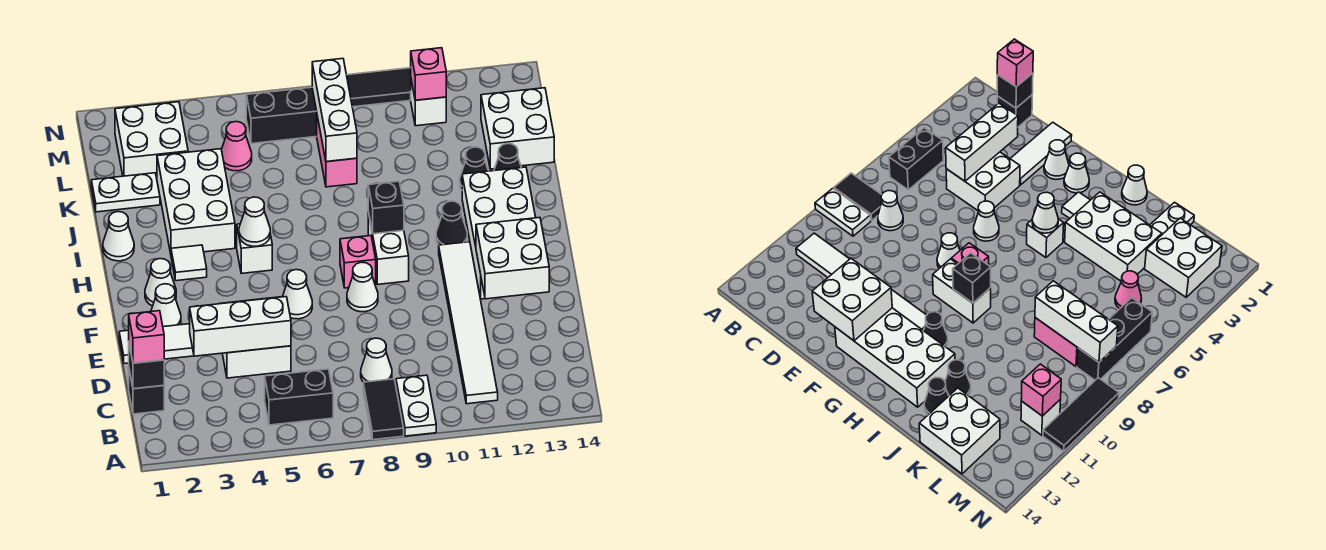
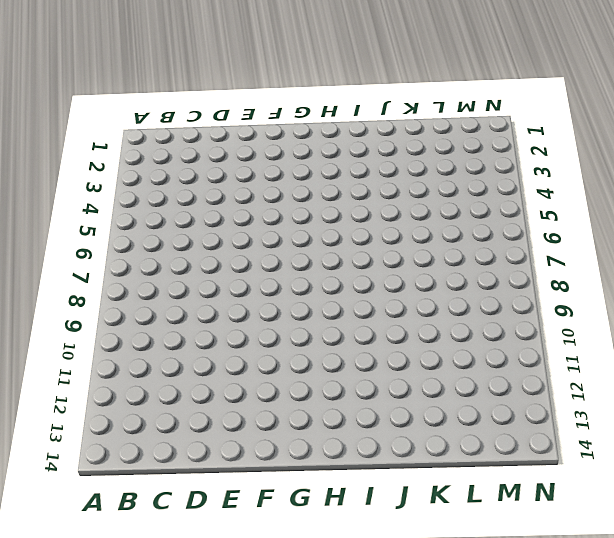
none -> black 1x2 tile [363,379,404,440]
none -> white 1x2 plate [396,375,436,436]
none -> black 1x2 brick [265,369,333,425]
none -> white 1x6 tile [439,242,498,404]

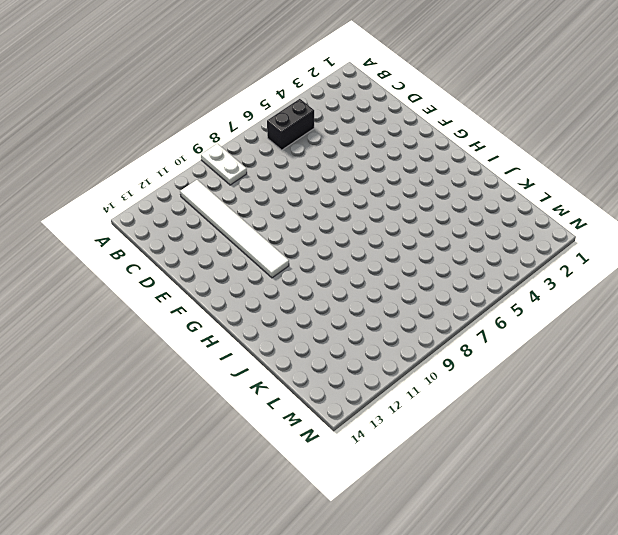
none -> black 1x2 tile [363,379,404,440]
none -> black 1x1 brick [129,370,164,414]
none -> white 1x1 cone [361,338,392,382]
none -> white 2x2 brick [220,297,291,378]

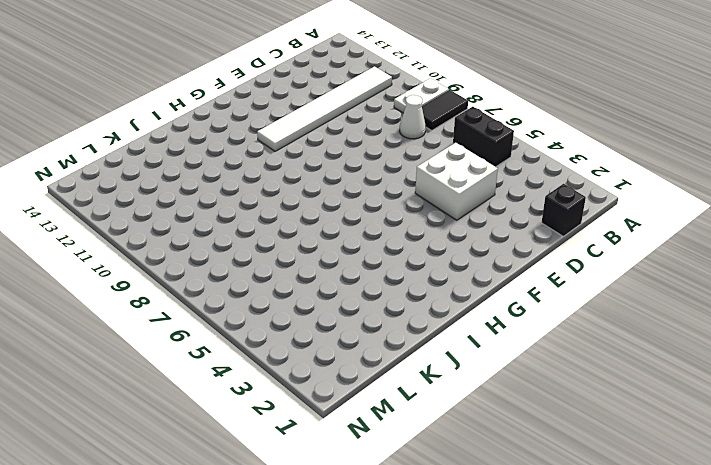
none -> white 1x3 tile [119,324,194,364]
none -> white 1x1 cone [151,284,181,327]
none -> white 1x1 cone [283,270,312,319]
none -> white 1x1 cone [347,262,378,312]

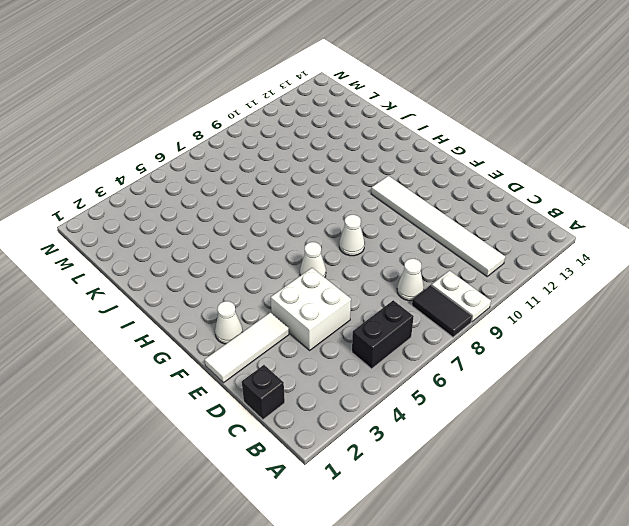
none -> white 2x4 brick [462,167,536,299]
none -> white 1x1 cone [145,259,176,306]
none -> pink 1x1 brick [340,236,376,288]
none -> white 1x2 brick [368,212,409,284]

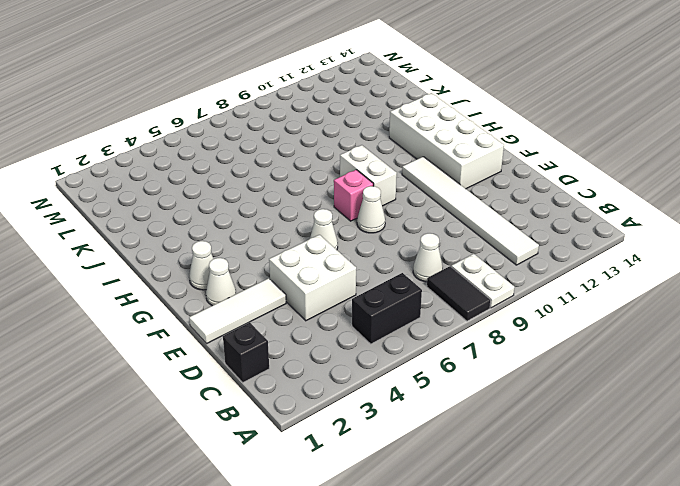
none -> white 1x1 tile [171,245,207,281]
none -> white 1x1 brick [237,224,272,274]
none -> black 1x1 cone [436,201,467,245]
none -> white 1x1 cone [103,212,134,261]

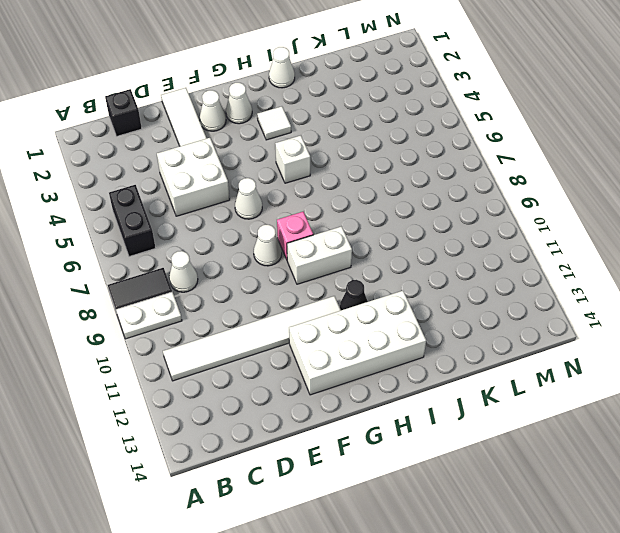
none -> white 2x3 brick [157,149,235,254]
none -> black 1x1 cone [460,147,488,190]
none -> black 1x1 cone [494,144,521,171]
none -> white 1x2 plate [91,173,160,212]

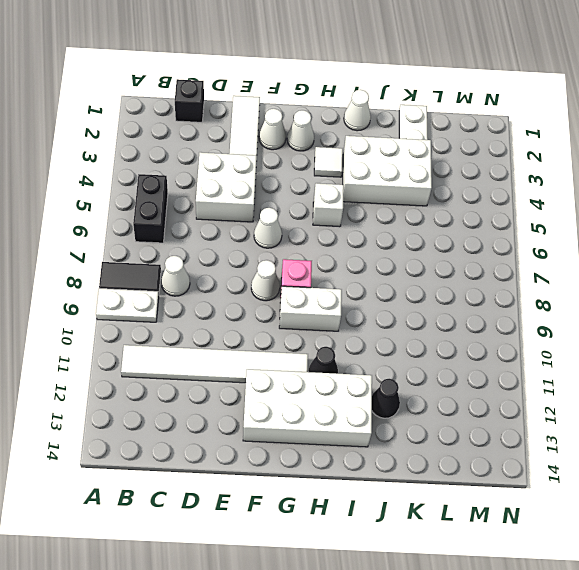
none -> black 1x1 cone [494,144,521,171]
none -> pink 1x2 brick [317,116,357,187]
none -> white 2x2 brick [481,88,554,169]
none -> white 2x2 brick [115,102,188,178]

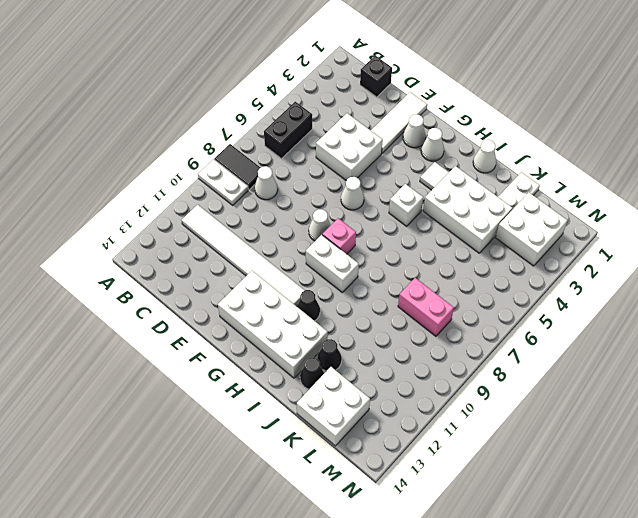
none -> pink 1x1 cone [221,122,252,171]
none -> black 1x3 brick [246,87,317,144]
none -> white 1x1 brick [411,81,446,126]
none -> black 1x3 tile [347,68,411,107]

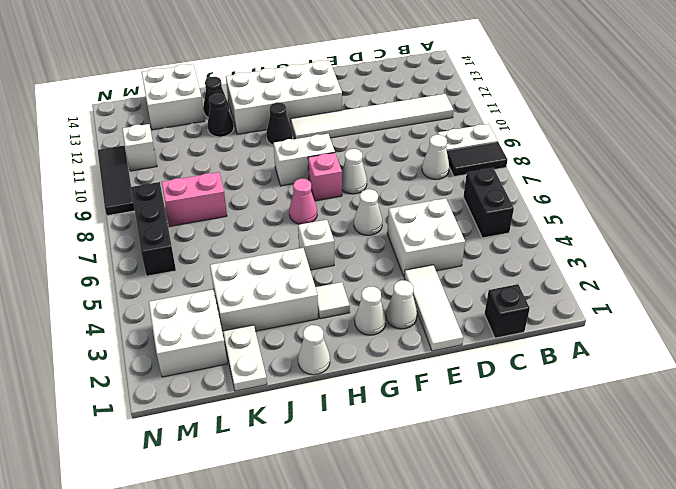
pink 1x1 cone [289,179,317,224] -> pink 1x1 cone moved to [221,122,252,171]
none -> black 1x1 brick [129,345,164,389]
none -> white 1x3 brick [190,297,291,356]
none -> white 2x2 brick [476,218,549,299]
none -> white 1x1 cone [239,197,270,246]

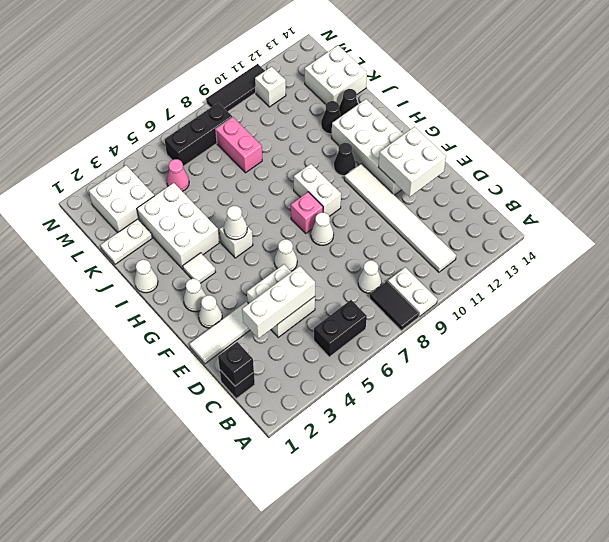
none -> black 1x1 brick [368,181,404,234]
none -> white 1x3 brick [312,59,357,162]
none -> pink 1x1 brick [411,48,446,100]
none -> pink 1x1 brick [129,311,164,363]

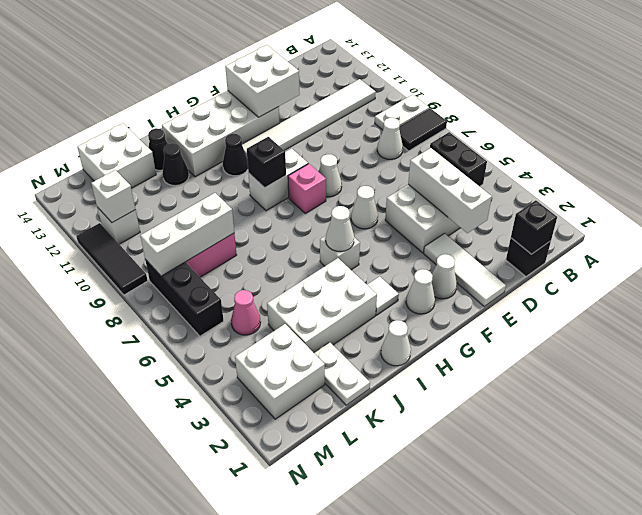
white 1x1 brick [91,170,135,222] -> pink 1x1 brick [411,48,446,100]
none -> pink 1x1 brick [129,311,164,363]

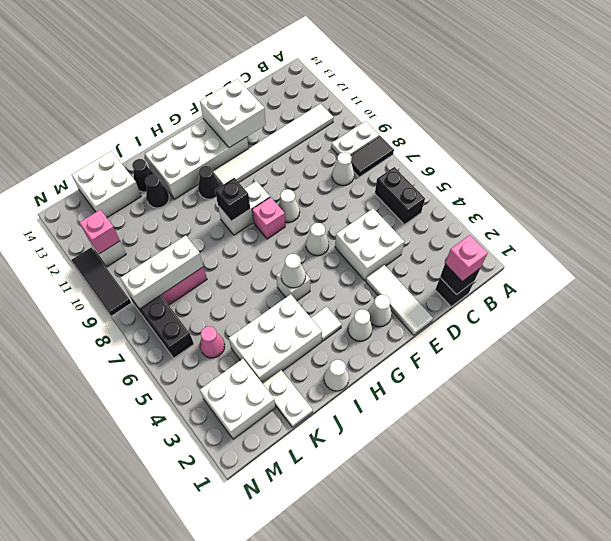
none -> white 1x3 brick [190,297,291,356]

